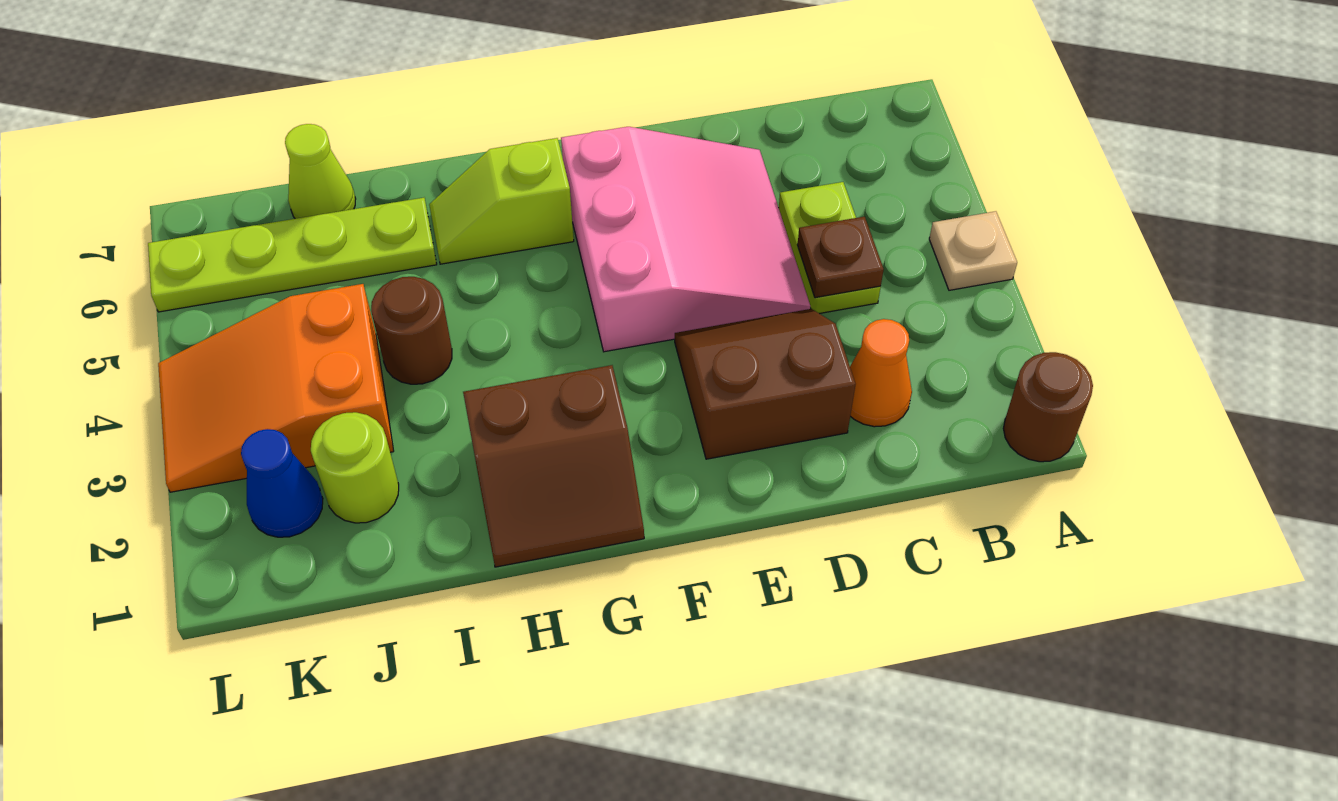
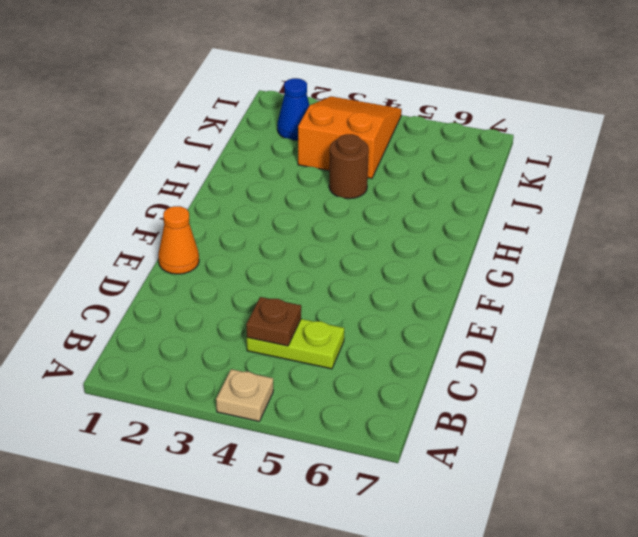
orange 1x1 cone [158,206,199,274] -> orange 1x1 cone moved to [850,319,912,427]
none -> brown 1x1 round brick [1003,352,1093,462]
none -> brown 2x2 slope [675,309,855,459]
none -> pink 3x3 slope [561,127,810,352]

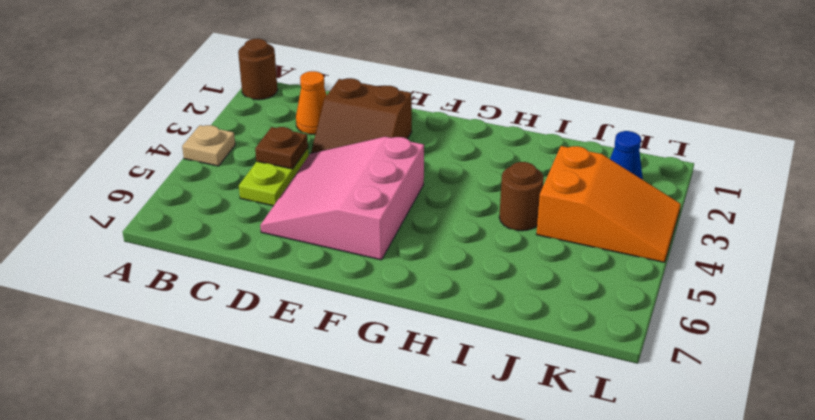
none -> brown 2x2 slope [463,365,644,567]
none -> lime 1x2 slope [429,138,574,264]
none -> lime 1x4 plate [148,198,437,312]

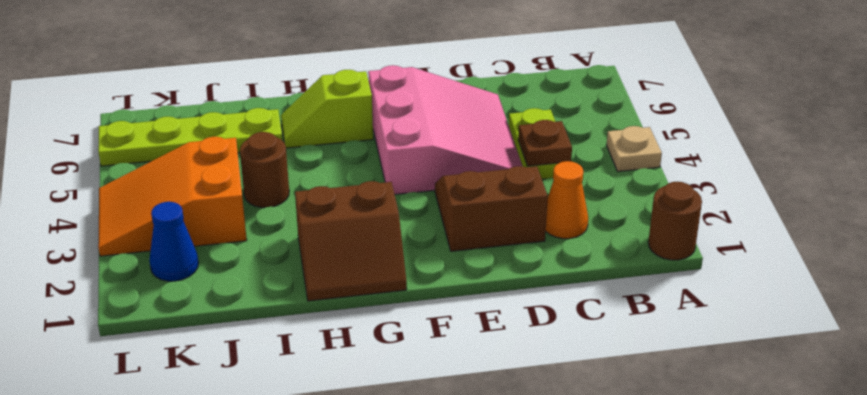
none -> lime 1x1 round brick [311,412,399,523]
none -> lime 1x1 cone [285,124,356,219]

